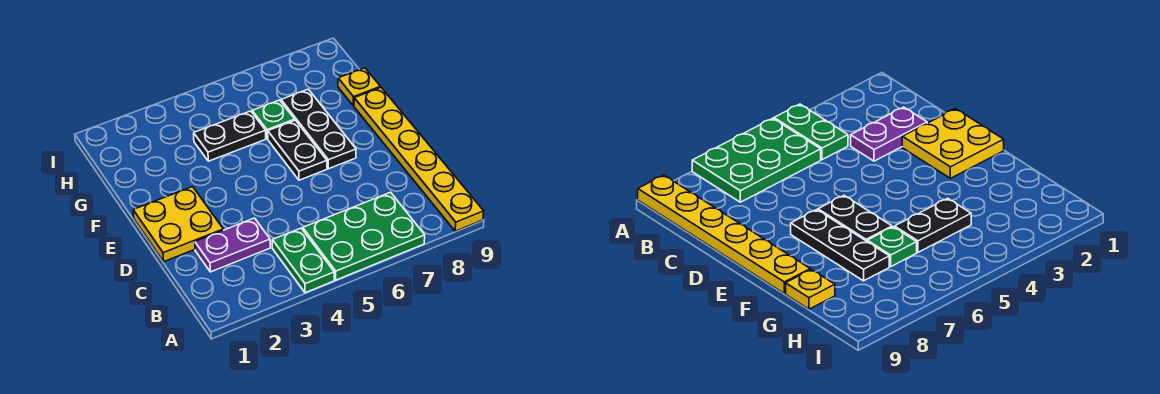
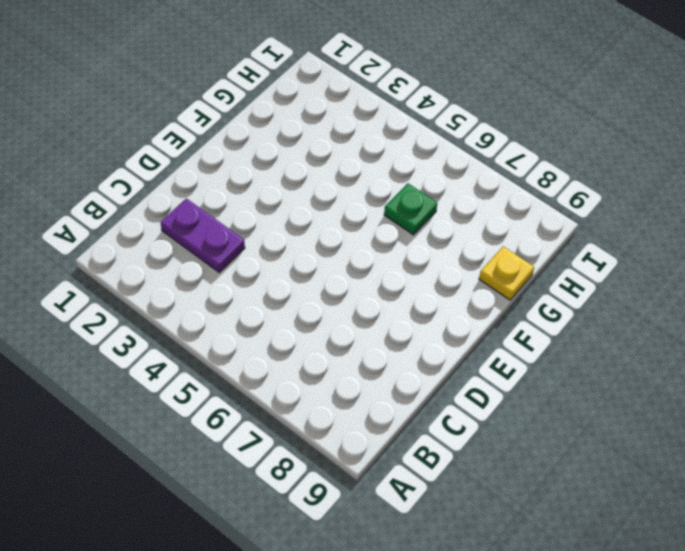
none -> green 1x2 plate [272,228,334,293]
none -> green 2x3 plate [303,192,425,280]

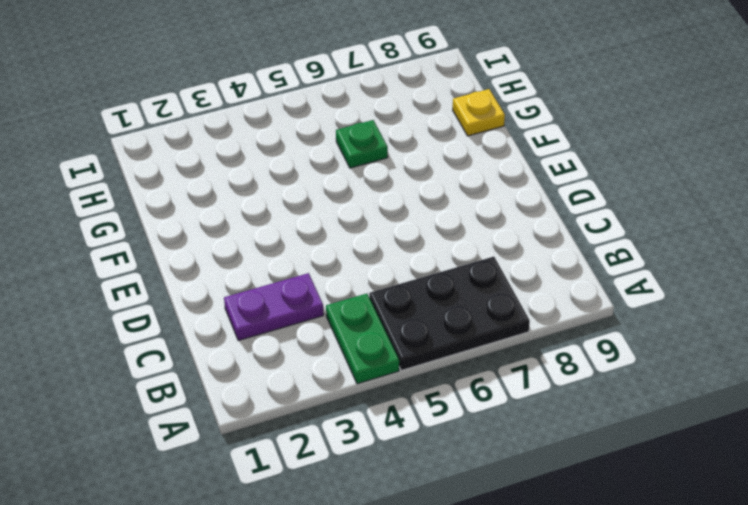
black 2x3 plate [369,257,530,370] -> green 2x3 plate [303,192,425,280]
none -> yellow 1x6 plate [354,88,484,231]
none -> yellow 2x2 plate [133,187,223,262]

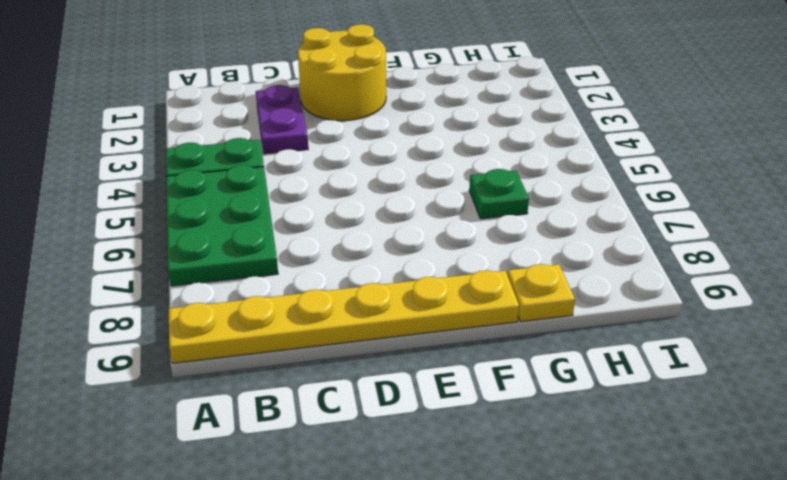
yellow 2x2 round brick [298,24,386,121] -> yellow 2x2 plate [133,187,223,262]
none -> black 1x2 plate [268,120,327,180]
none -> black 1x3 plate [281,89,356,169]

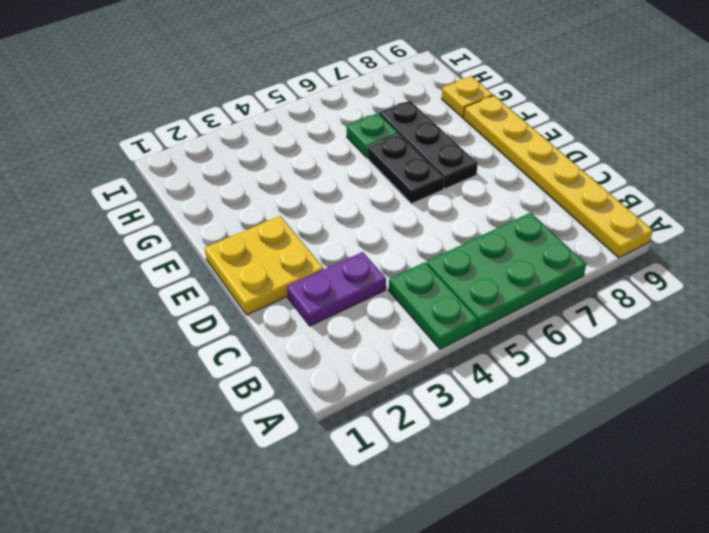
none -> black 1x2 plate [194,111,266,161]

